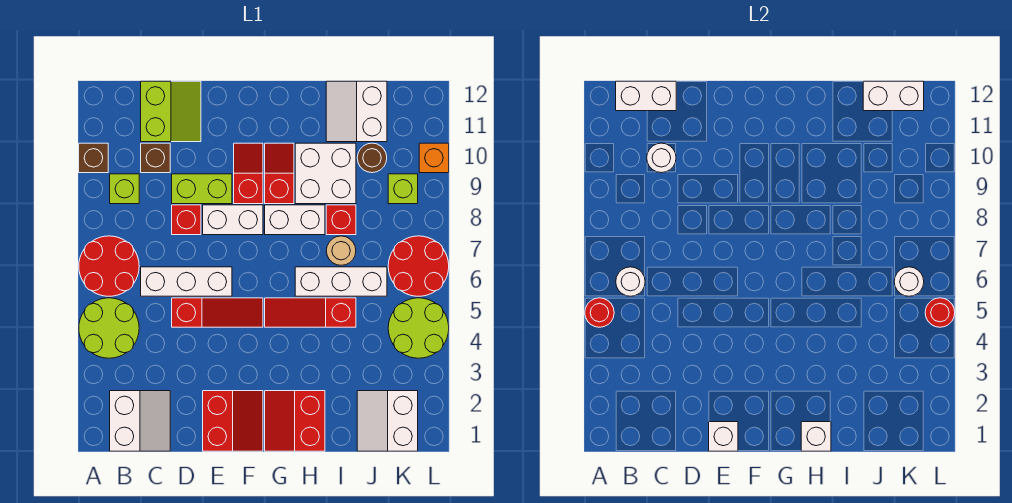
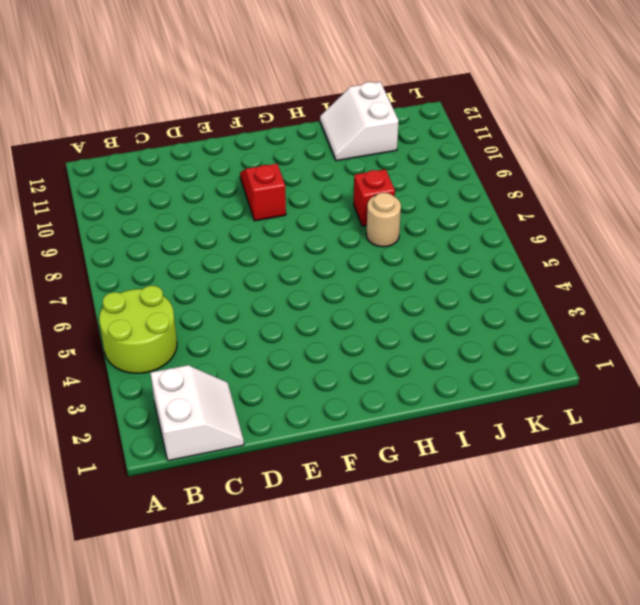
none -> red 2x2 round brick [79,236,139,296]
none -> brown 1x1 brick [79,143,108,173]
none -> lime 1x1 brick [110,174,139,204]
none -> white 1x3 brick [141,267,232,296]

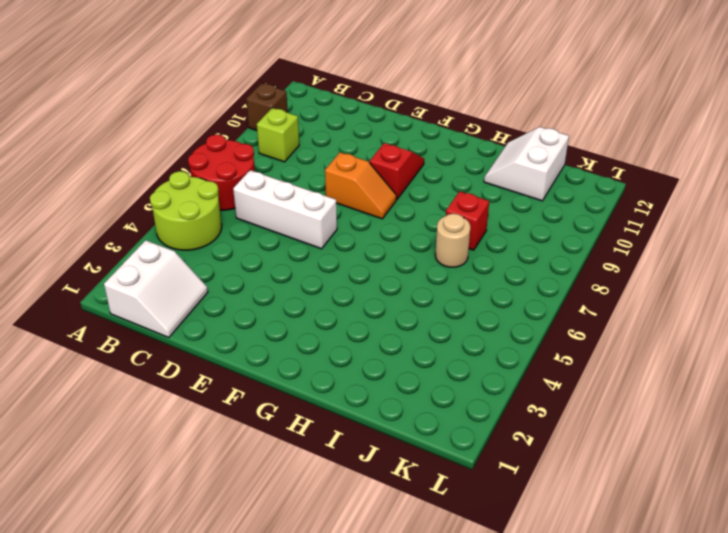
orange 1x2 slope [325,152,397,219] -> white 1x2 brick [203,205,263,235]
none -> brown 1x1 brick [141,143,170,173]
none -> lime 2x2 slope [141,81,201,142]
none -> red 1x3 slope [172,298,263,327]
none -> red 1x1 brick [172,205,201,235]

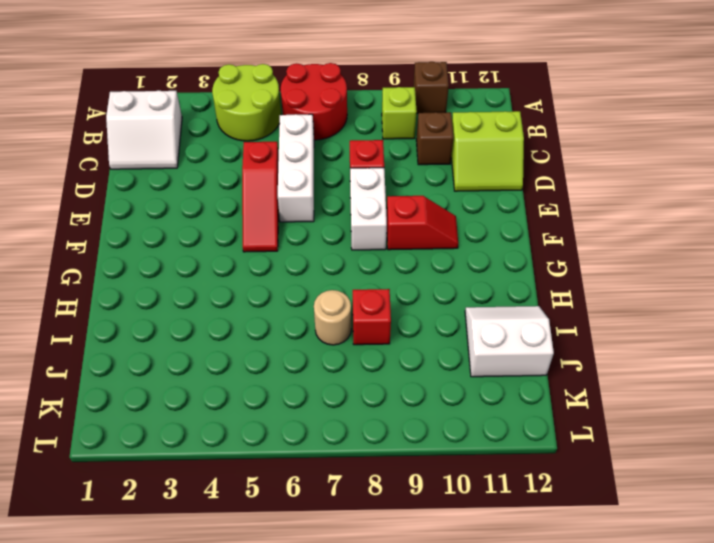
none -> lime 1x2 brick [172,174,232,204]
none -> red 2x2 slope [203,391,263,451]
none -> red 2x2 slope [265,391,325,451]
none -> red 1x3 slope [265,298,356,327]

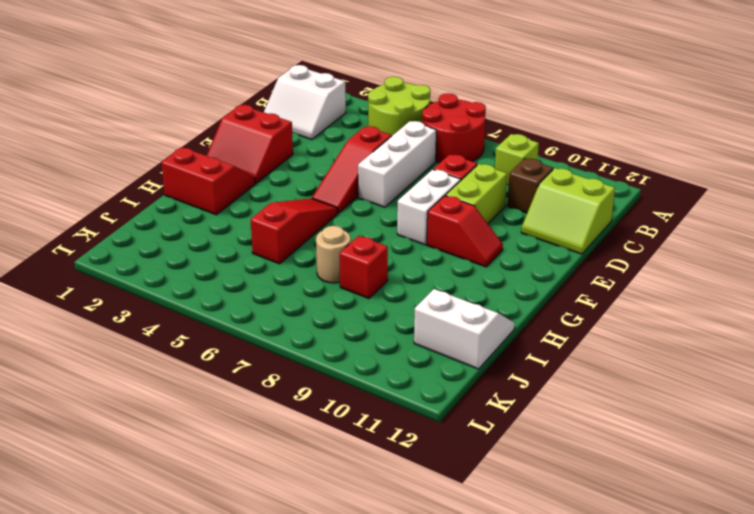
none -> brown 1x1 brick [79,143,108,173]
none -> white 1x2 brick [265,205,325,235]
none -> red 1x2 slope [265,143,294,204]
none -> white 1x3 brick [295,267,387,296]

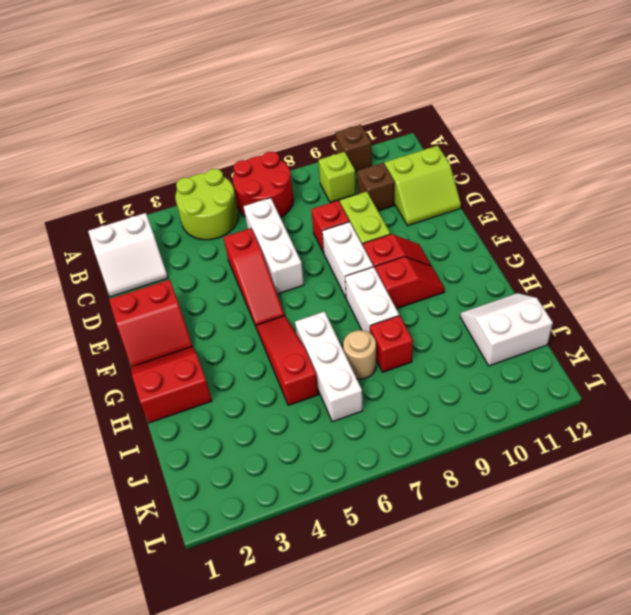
none -> white 2x2 brick [295,143,356,204]
none -> white 2x2 slope [357,391,418,451]
none -> brown 1x1 round brick [357,143,387,173]
none -> lime 2x2 round brick [388,298,449,358]

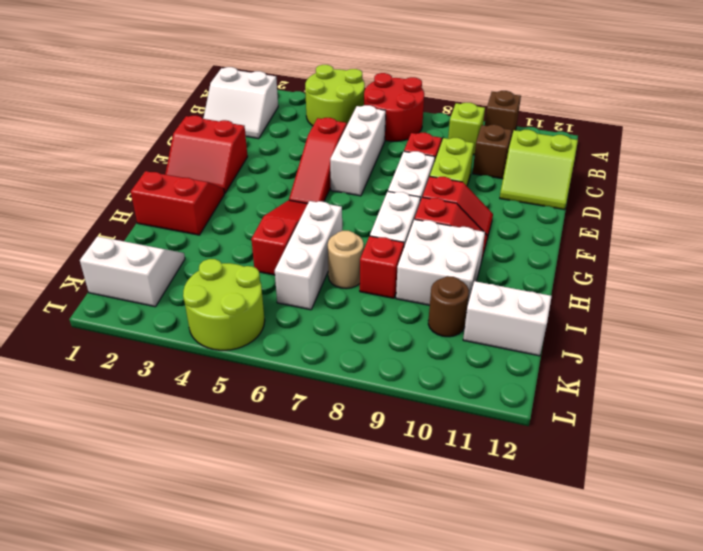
none -> red 2x2 round brick [388,236,449,296]
none -> lime 1x1 brick [388,174,418,204]
none -> orange 1x1 brick [419,143,449,173]
none -> red 1x1 round brick [585,298,614,327]

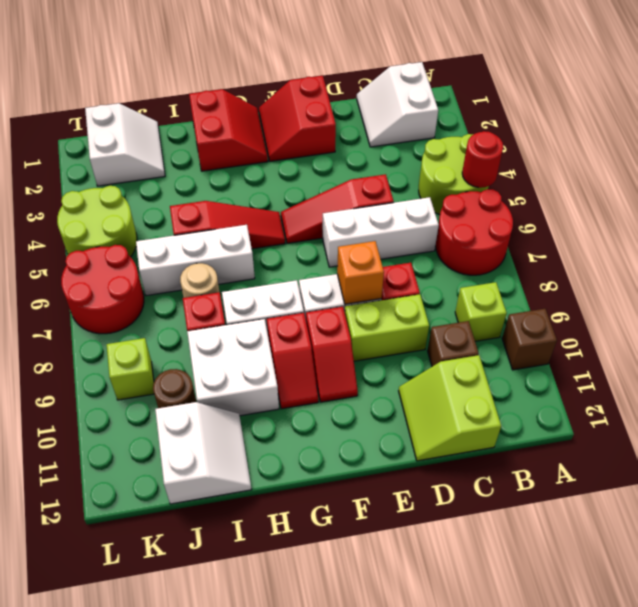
orange 1x1 brick [337,241,384,304] -> orange 1x1 brick moved to [419,143,449,173]
none -> white 1x1 round brick [616,267,645,296]
none -> white 1x2 brick [616,81,676,111]
none -> white 1x1 round brick [647,143,676,173]
none -> white 1x1 brick [709,422,738,451]

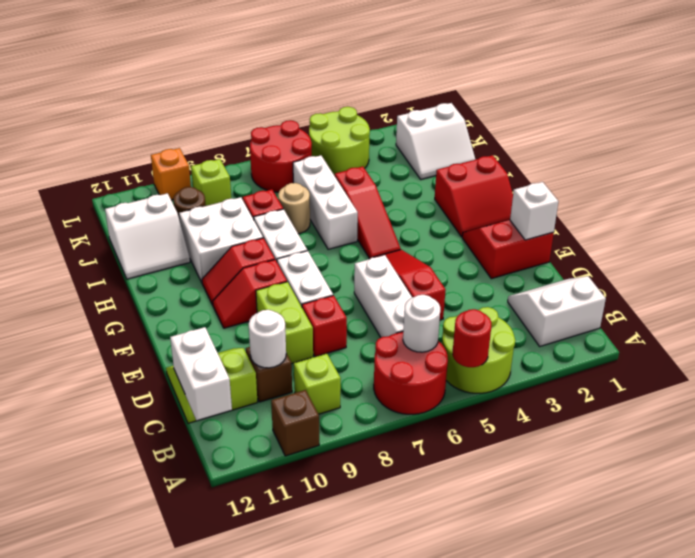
none -> white 1x1 brick [801,422,831,451]
none -> white 1x2 brick [863,81,924,111]
none -> white 1x1 round brick [894,267,924,296]
none -> red 1x1 round brick [925,298,955,327]

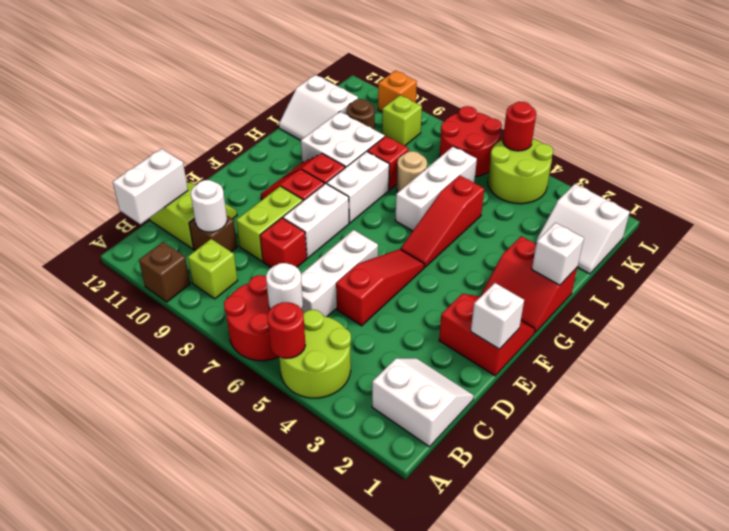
none -> white 1x2 brick [863,81,924,111]
none -> white 1x1 round brick [894,267,924,296]

